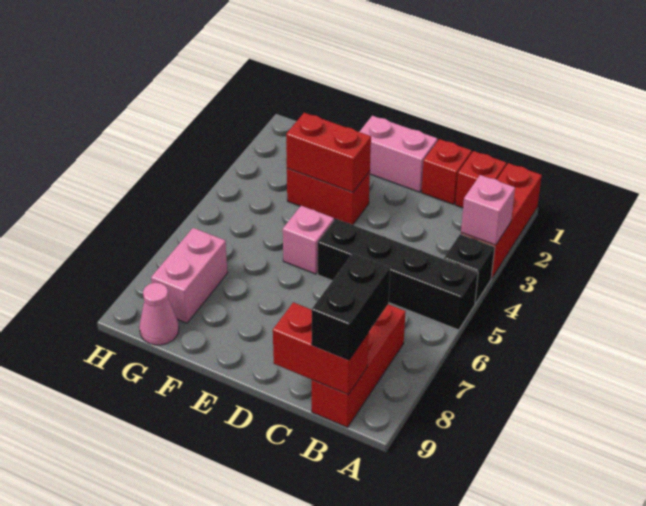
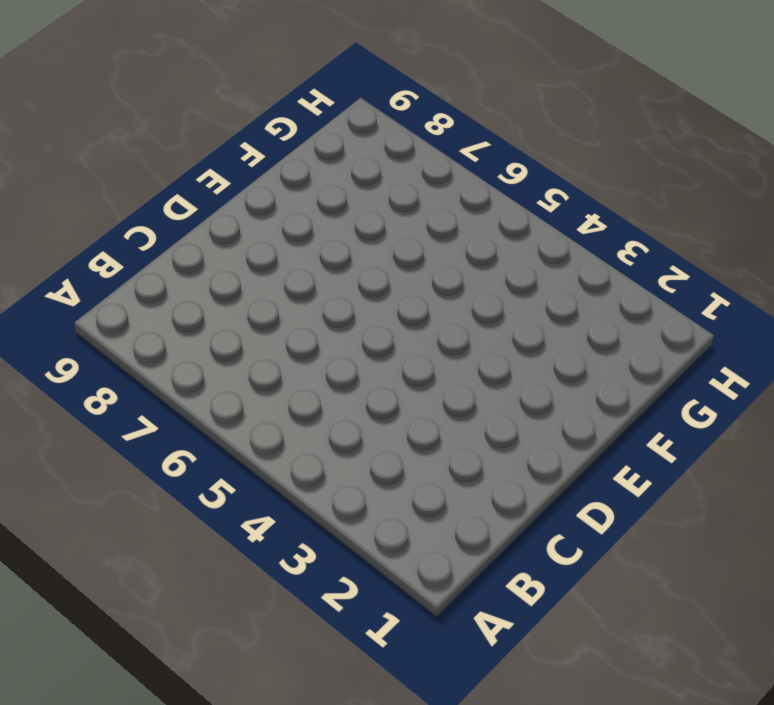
none -> red 1x3 brick [461,163,542,278]
none -> black 1x1 brick [444,234,495,304]
none -> black 1x4 brick [318,219,478,330]

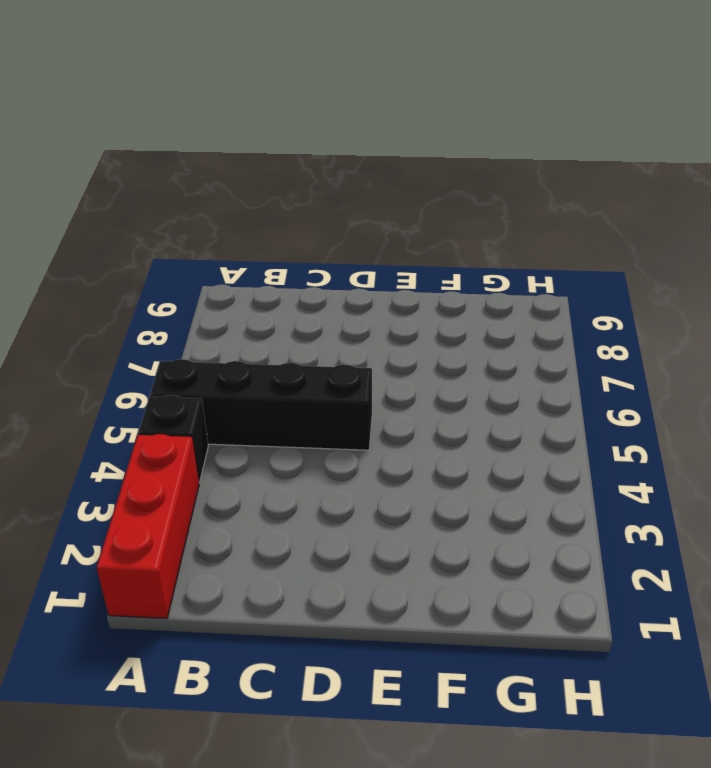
none -> red 1x1 brick [455,151,506,208]
none -> red 1x3 brick [312,304,406,427]
none -> red 1x1 brick [421,139,472,204]

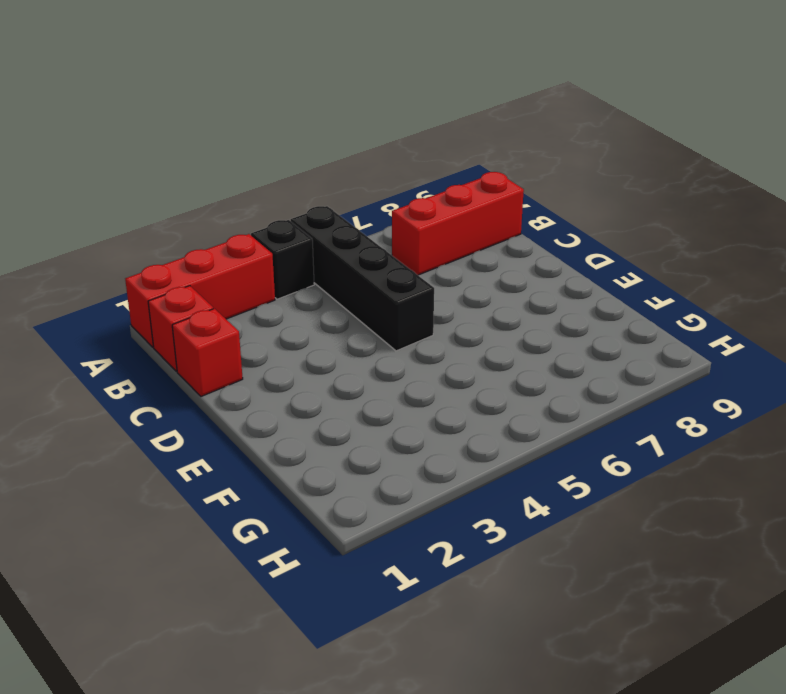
none -> pink 1x2 brick [360,116,437,192]
none -> red 1x2 brick [287,168,370,225]
none -> pink 1x1 brick [283,206,334,274]

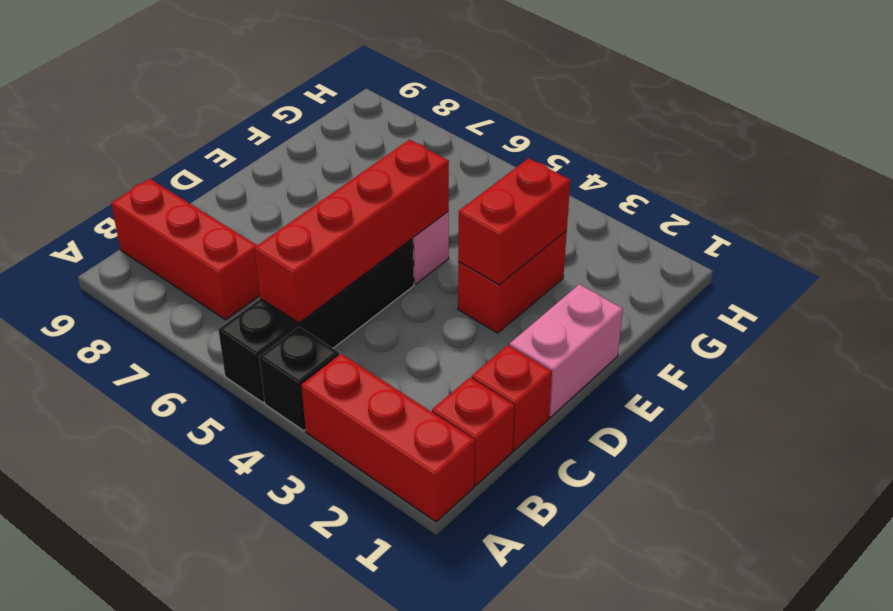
red 1x4 brick [254,140,449,323] -> none
none -> pink 1x2 brick [151,228,227,323]
none -> pink 1x1 cone [139,283,179,345]
none -> pink 1x1 brick [461,175,515,245]

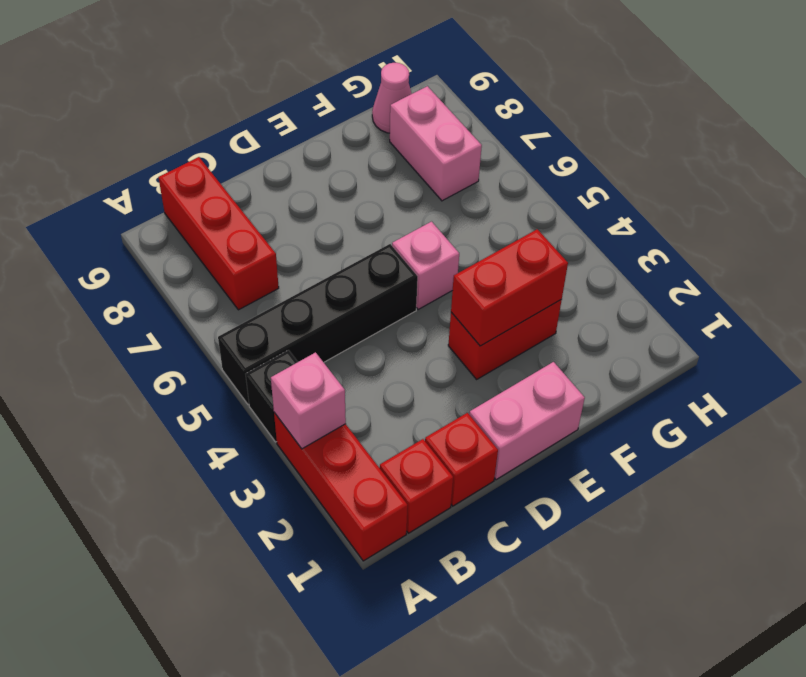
none -> red 1x2 brick [273,302,369,395]
none -> black 1x2 brick [312,254,390,360]

